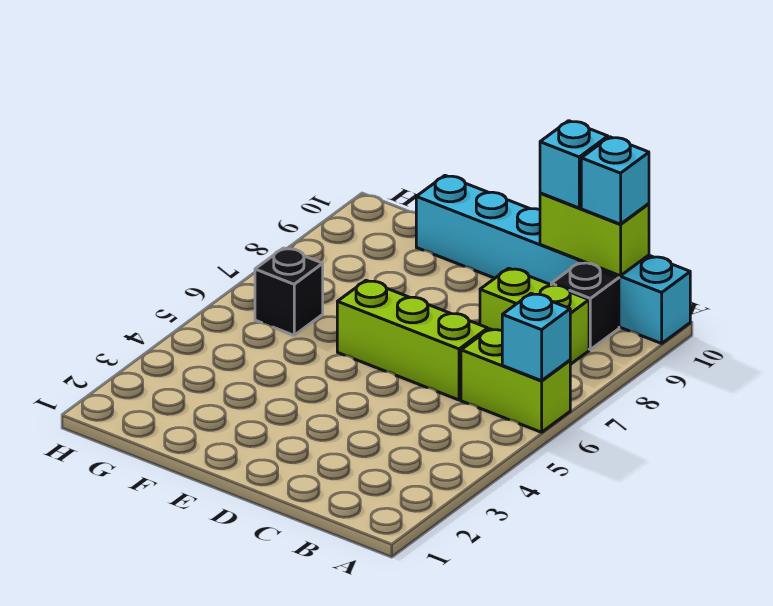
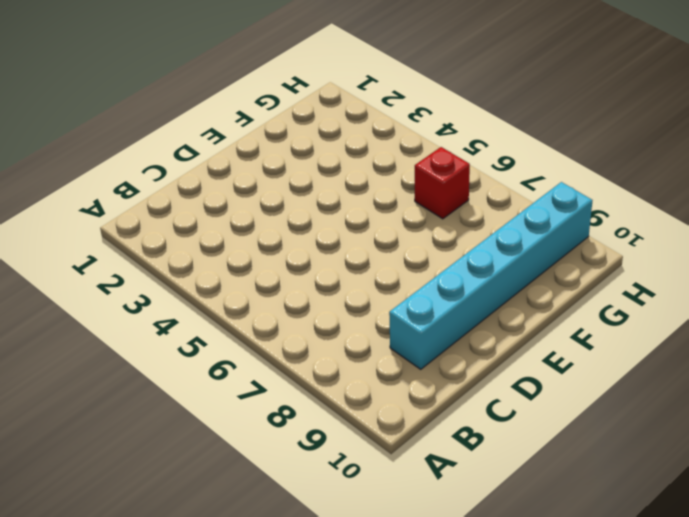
cyan 1x6 brick [389,182,593,369] -> cyan 1x6 brick moved to [416,176,690,343]
red 1x1 brick [415,147,470,219] -> black 1x1 brick [255,248,323,335]
none -> lime 1x2 brick [461,329,570,432]
none -> lime 1x2 brick [480,268,589,365]

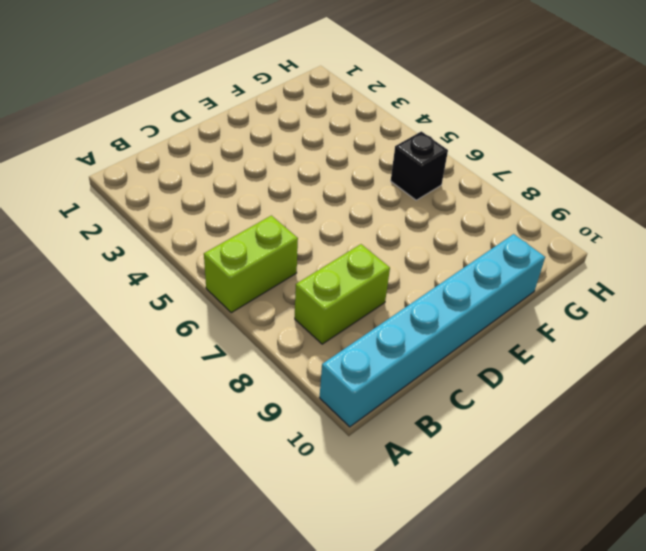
none -> black 1x1 brick [551,262,619,349]
none -> lime 1x3 brick [337,280,488,400]

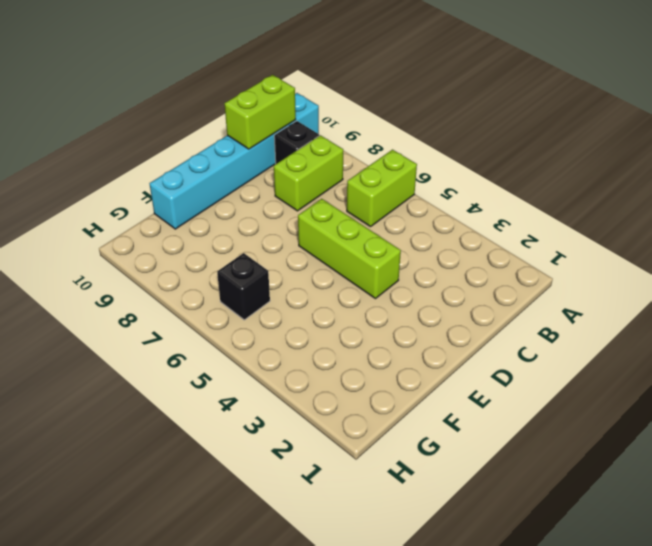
lime 1x3 brick [298,199,401,299] -> lime 1x3 brick turned to [337,280,488,400]
none -> cyan 1x1 brick [502,294,570,381]
none -> cyan 1x1 brick [581,137,649,224]

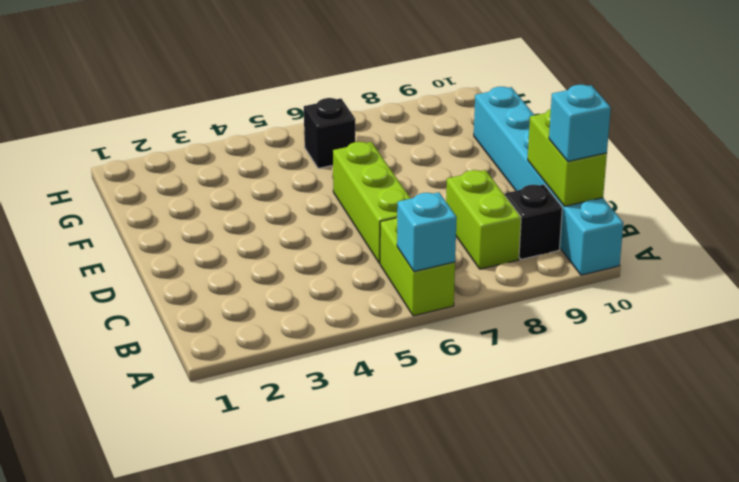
none -> cyan 1x1 brick [540,121,608,208]

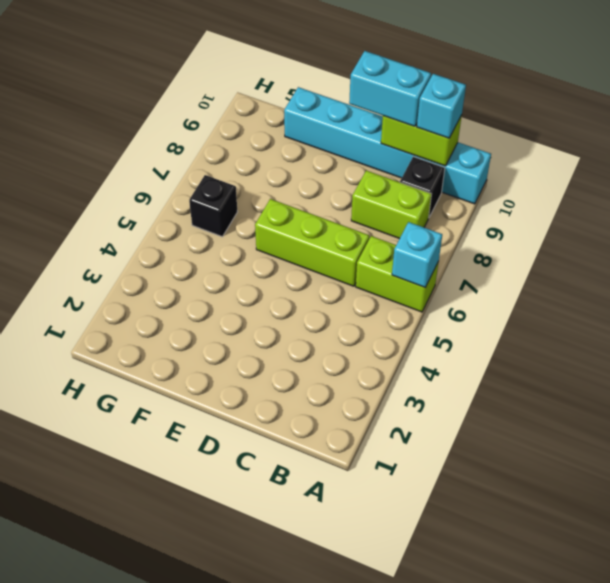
cyan 1x2 brick [349,51,431,126] -> cyan 1x1 brick [540,121,608,208]

